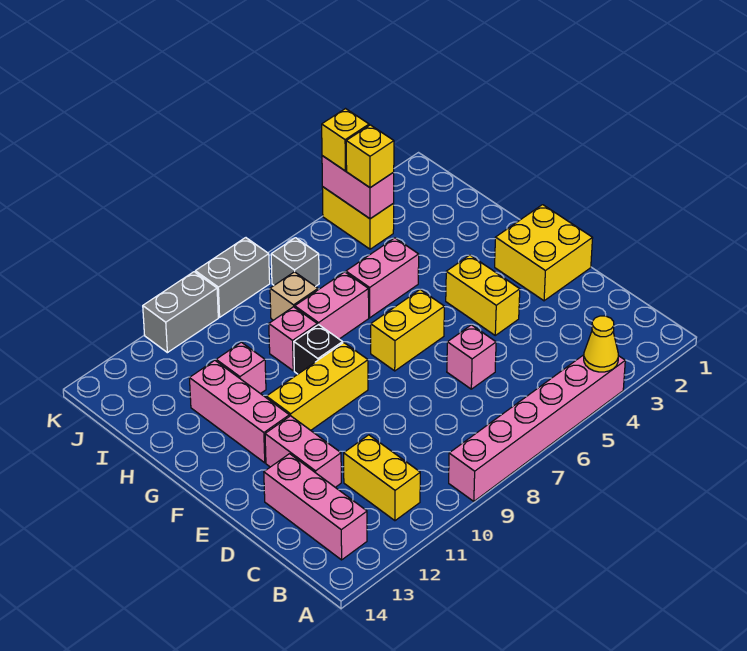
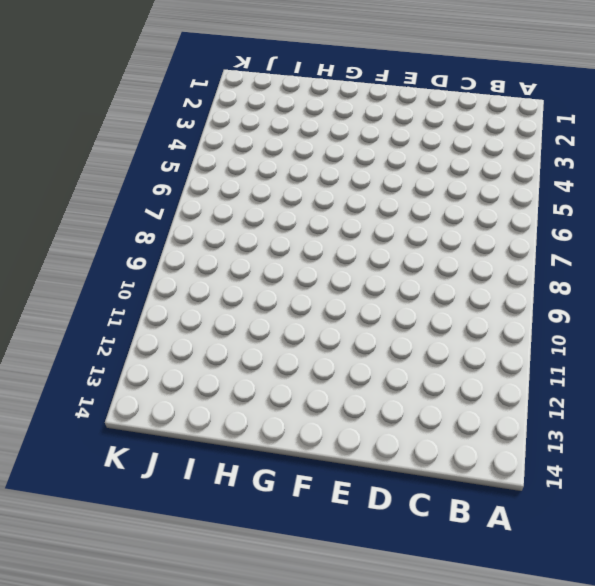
none -> pink 1x6 brick [449,355,625,501]
none -> yellow 1x2 brick [344,435,420,521]
none -> pink 1x3 brick [264,454,367,560]

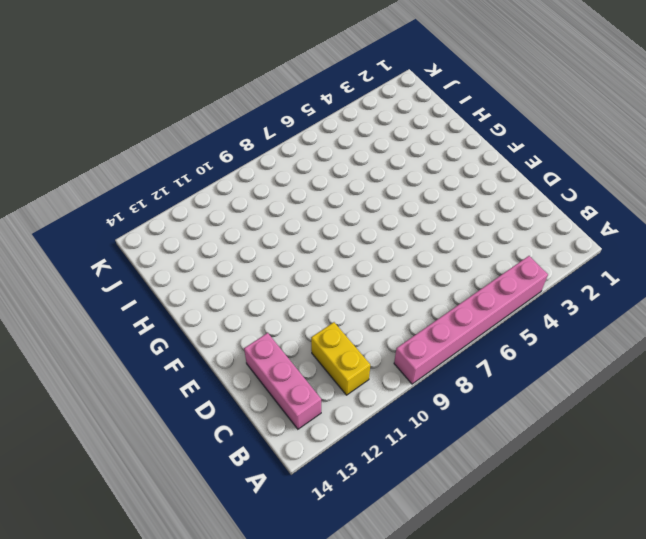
none -> pink 1x1 brick [447,325,496,389]
none -> pink 1x2 brick [265,416,341,487]
none -> yellow 2x2 brick [495,205,593,301]

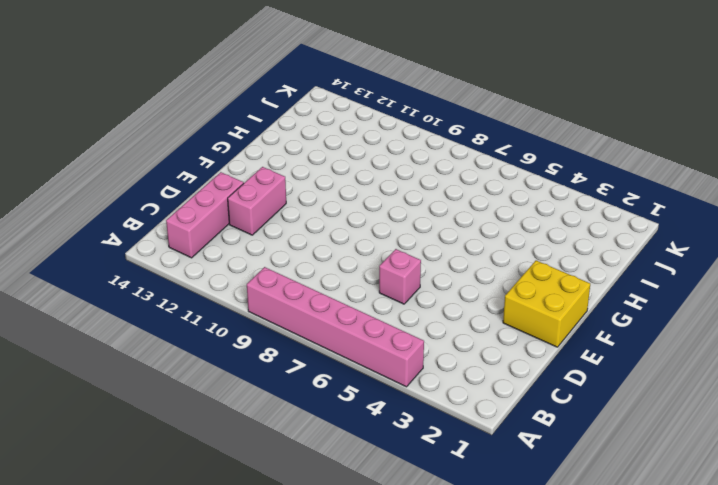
none -> yellow 1x2 brick [344,435,420,521]
none -> yellow 1x2 brick [446,255,520,335]
none -> yellow 1x2 brick [371,290,444,371]

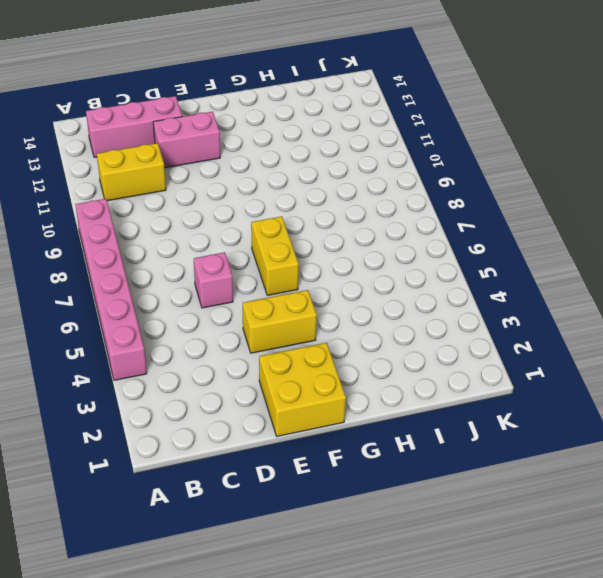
none -> yellow 1x3 brick [266,343,368,430]
none -> pink 1x3 brick [189,360,289,463]
none -> black 1x1 brick [294,324,343,374]

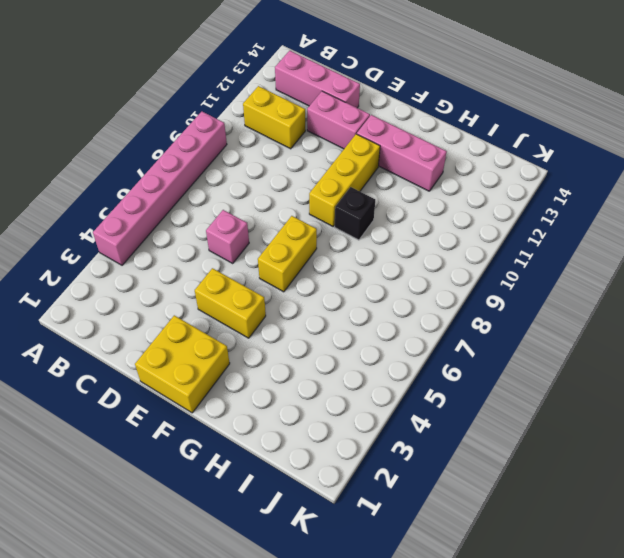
none -> pink 1x2 brick [346,238,419,318]
none -> pink 1x2 brick [295,272,369,339]
none -> pink 1x1 brick [269,307,317,371]

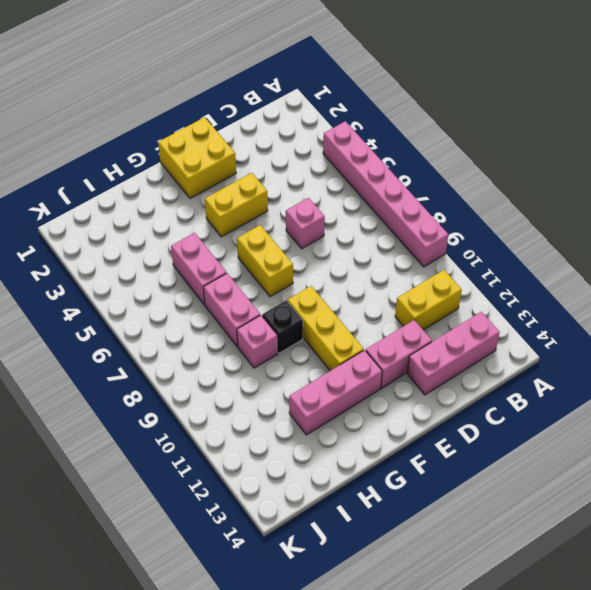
none -> pink 1x1 brick [216,342,266,394]
none -> tan 1x1 brick [270,272,318,320]
none -> yellow 1x2 brick [322,187,394,249]

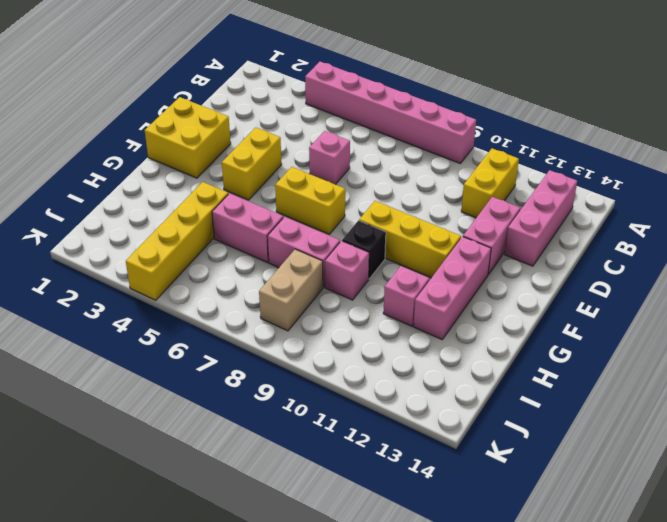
yellow 1x4 brick [126,182,228,300] -> yellow 1x2 brick [322,187,394,249]
tan 1x2 brick [259,249,323,331] -> tan 1x1 brick [270,272,318,320]
none -> grey 1x1 brick [271,238,319,287]
none -> grey 1x2 brick [195,238,270,317]
none -> grey 1x2 brick [143,272,218,353]

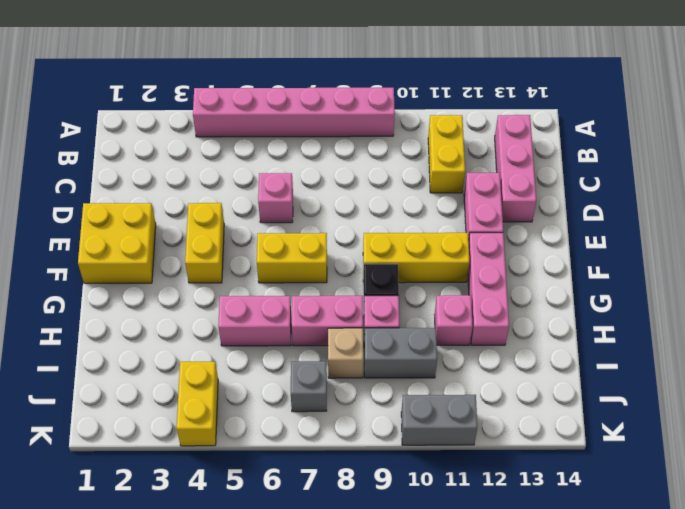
grey 1x2 brick [364,328,437,378] -> grey 1x2 brick moved to [195,238,270,317]
none -> yellow 1x1 cone [584,316,618,372]
none -> pink 1x2 brick [322,156,394,219]
none -> yellow 1x1 brick [346,125,394,188]

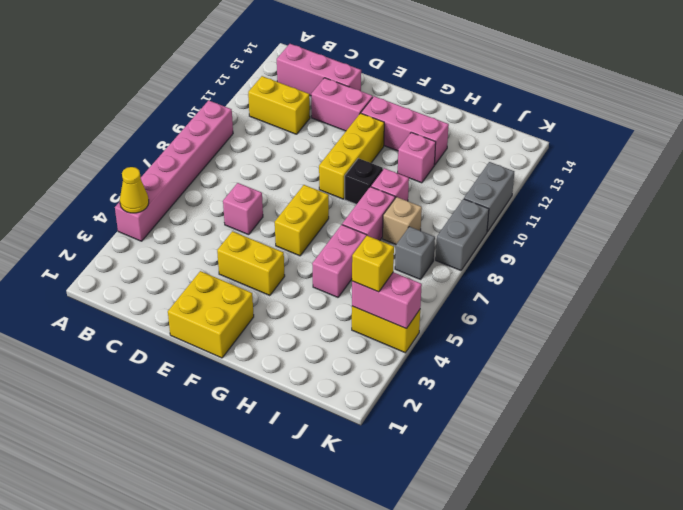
none -> yellow 1x1 brick [322,109,369,171]

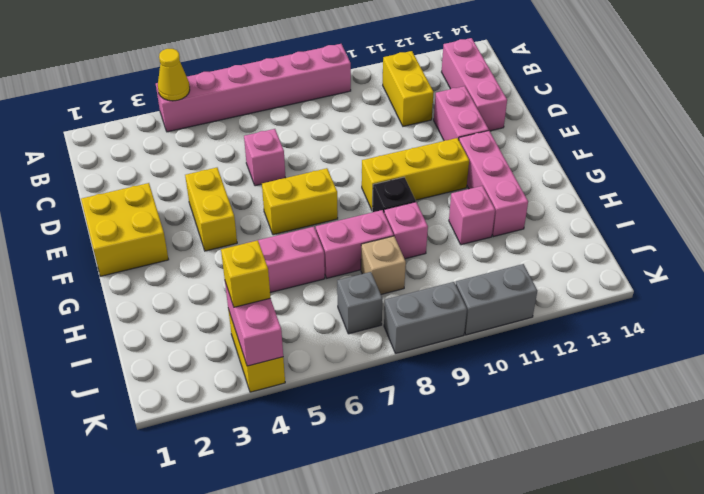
none -> yellow 1x1 brick [322,109,369,171]

